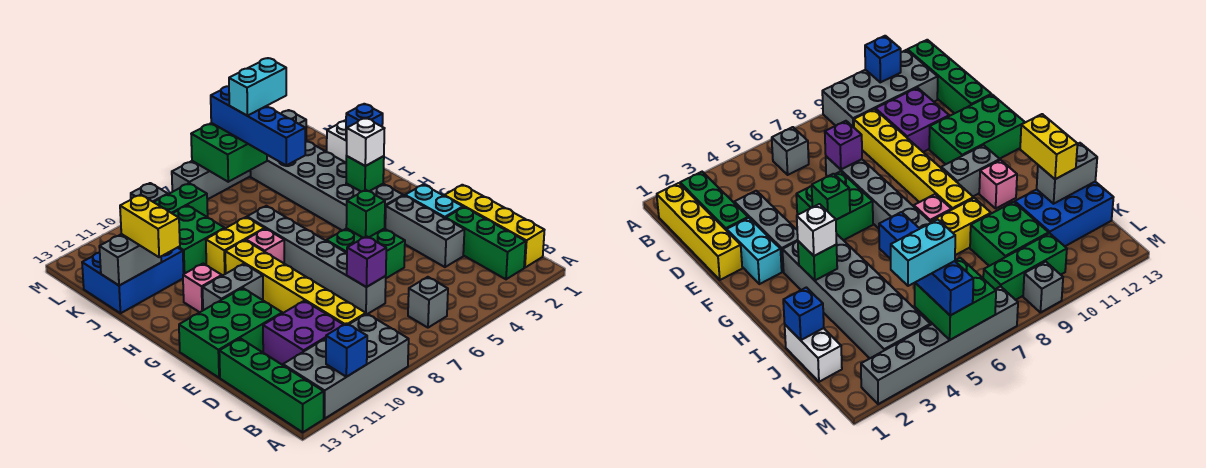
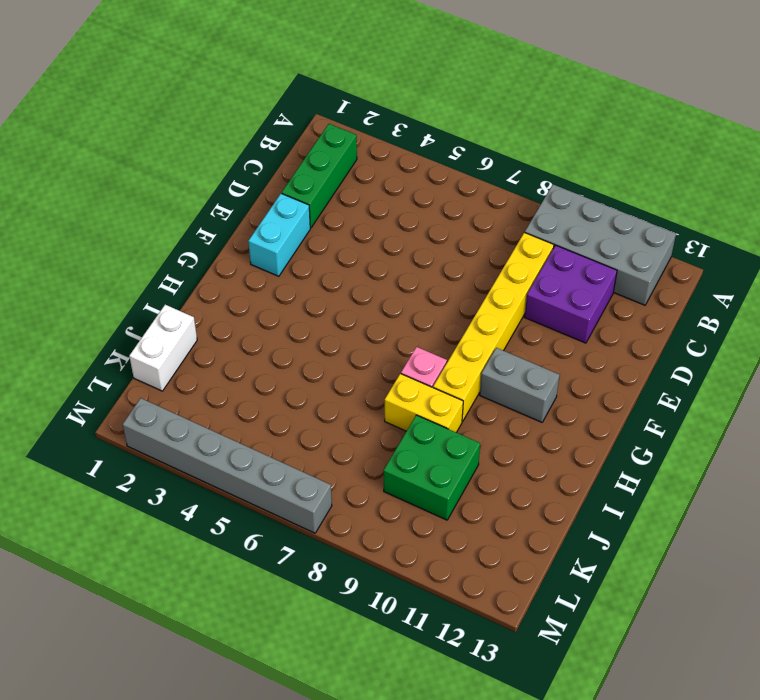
none -> green 1x4 brick [219,338,324,432]
none -> yellow 1x4 brick [444,185,544,268]
none -> grey 1x1 brick [408,277,448,328]
none -> grey 1x3 brick [385,196,464,267]

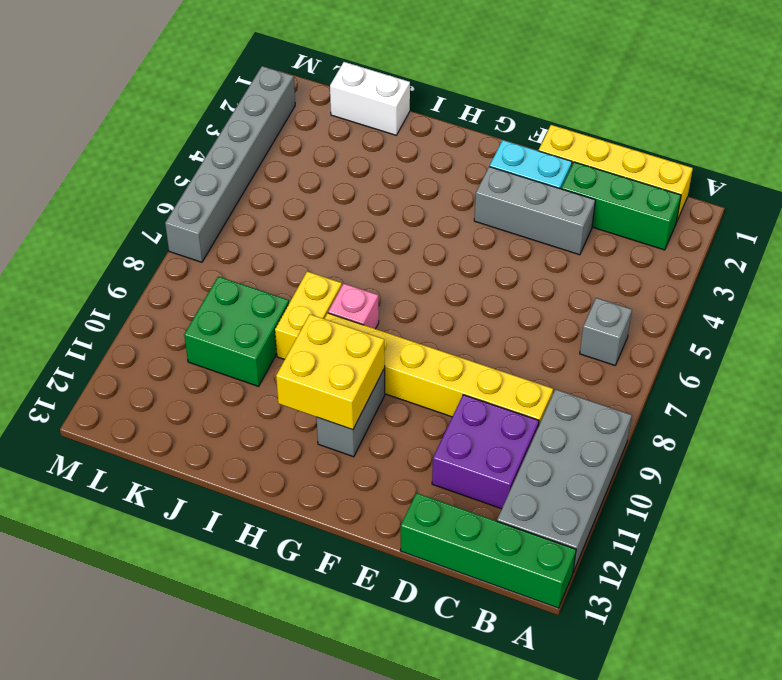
yellow 2x2 brick [276,314,385,430] -> none
none -> grey 1x6 brick [247,206,386,314]
none -> green 2x2 brick [326,228,405,278]
none -> green 2x3 brick [179,288,282,378]
none -> grey 2x6 brick [250,140,403,231]

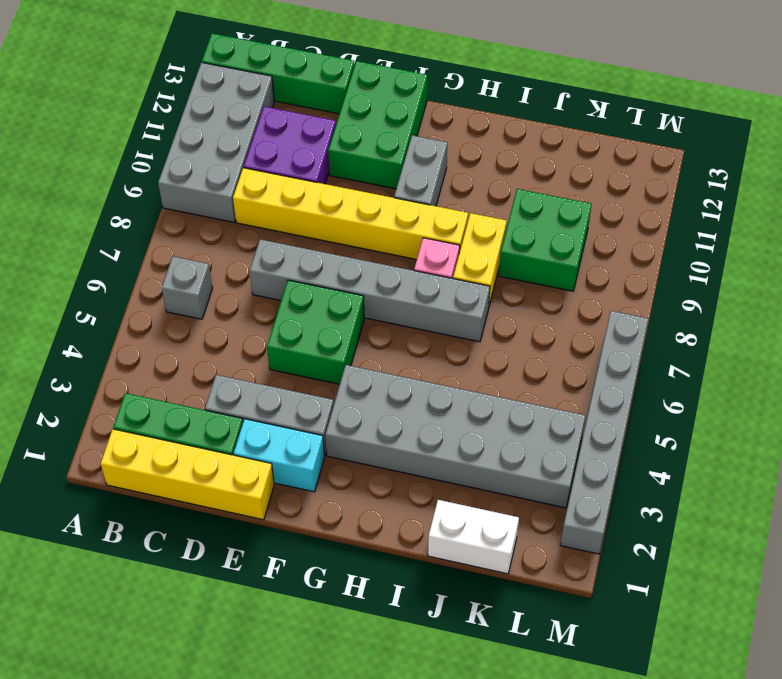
none -> pink 1x1 brick [183,264,222,312]
none -> blue 2x3 brick [82,247,184,313]
none -> green 1x3 brick [154,183,208,217]
none -> grey 1x1 brick [131,183,168,202]

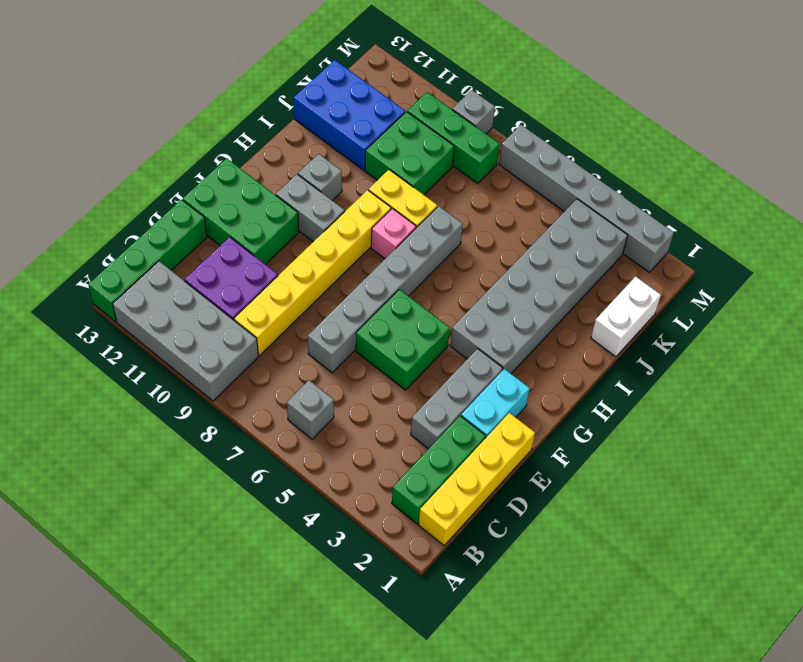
grey 1x1 brick [298,154,342,201] -> pink 1x1 brick [183,264,222,312]
none -> blue 1x1 brick [326,323,367,377]
none -> purple 1x1 brick [347,236,386,287]
none -> green 1x1 brick [346,190,385,238]
none -> green 1x1 brick [346,156,384,192]

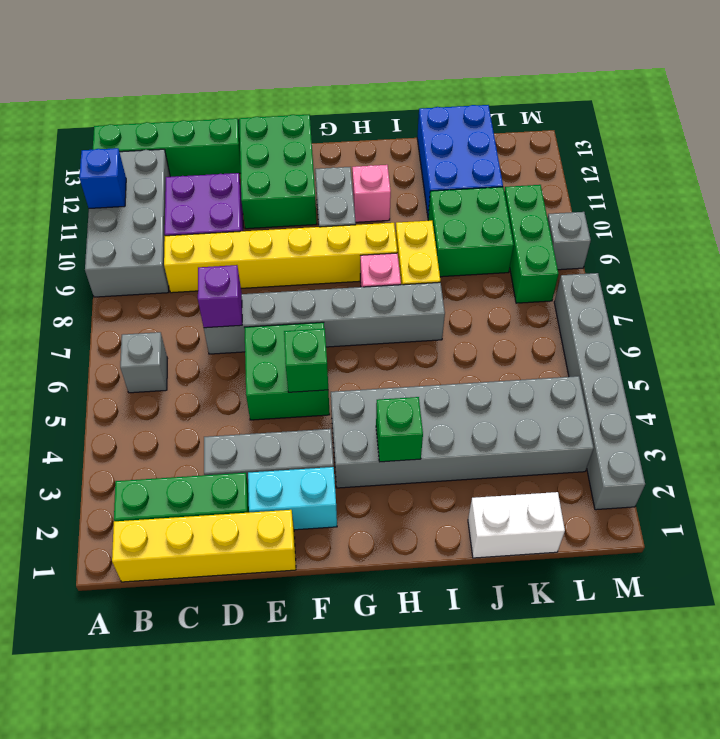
none -> blue 1x1 brick [346,104,383,141]
none -> grey 1x2 brick [99,234,161,286]
none -> green 2x2 brick [191,123,267,182]
none -> white 1x1 brick [347,118,385,166]

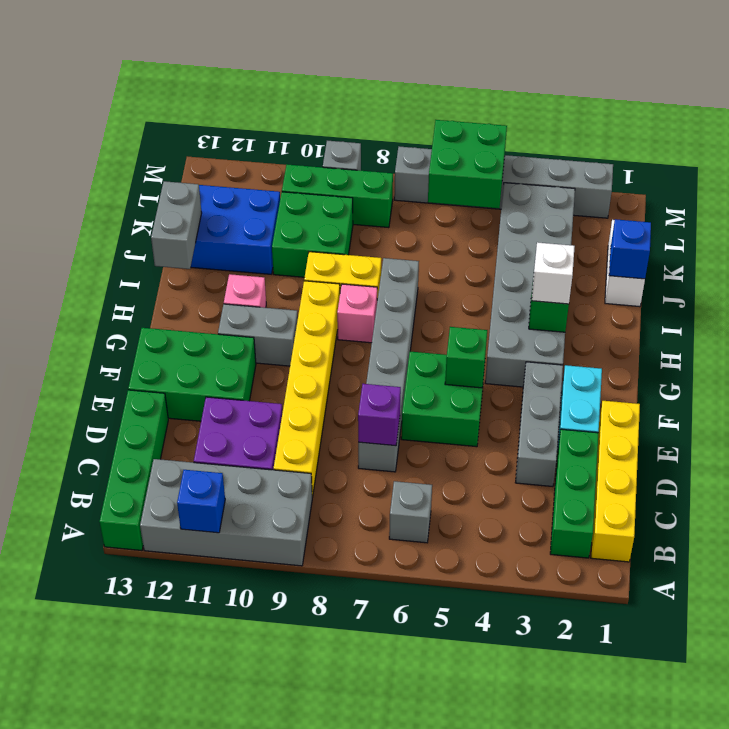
grey 1x2 brick [151,181,202,269] -> grey 1x2 brick turned to [99,234,161,286]
none -> yellow 1x2 brick [120,195,180,257]
none -> blue 1x4 brick [211,86,305,165]
none -> cyan 1x2 brick [229,58,286,116]

